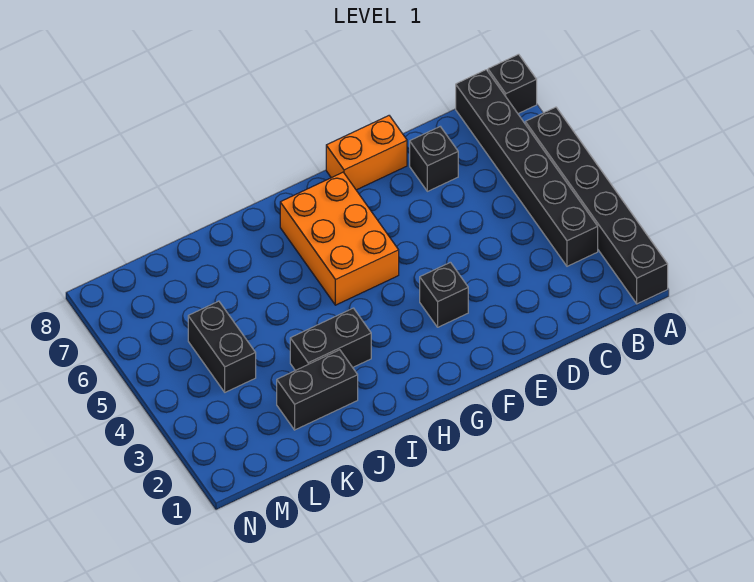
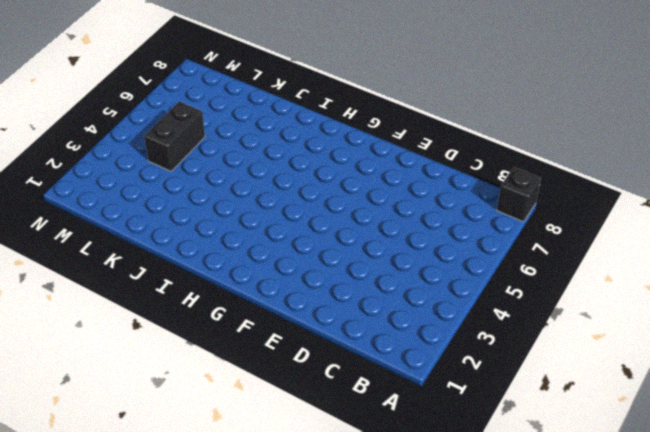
none -> black 1x6 brick [525,107,668,304]
none -> black 1x6 brick [456,70,598,266]

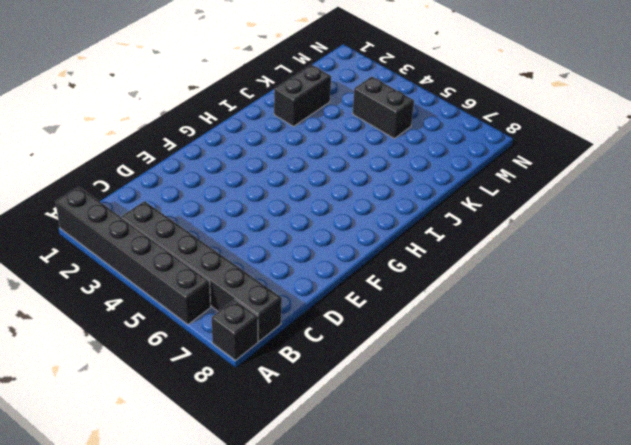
none -> black 1x1 brick [410,127,458,191]
none -> orange 1x2 brick [326,116,407,190]

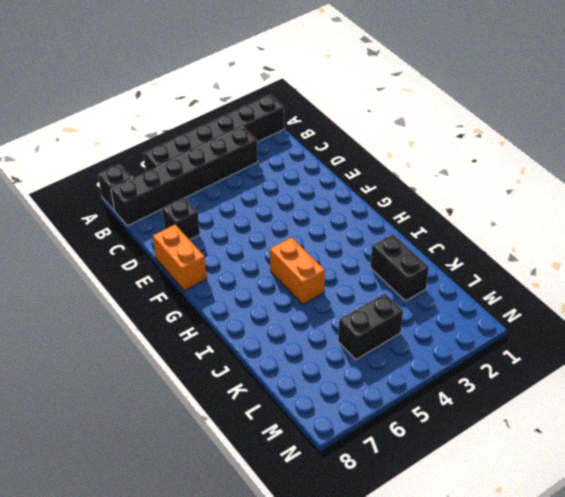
orange 1x2 brick [270,237,325,304] -> orange 2x3 brick [280,172,399,305]
none -> black 1x1 brick [420,262,468,327]
none -> black 1x2 brick [290,308,371,371]

